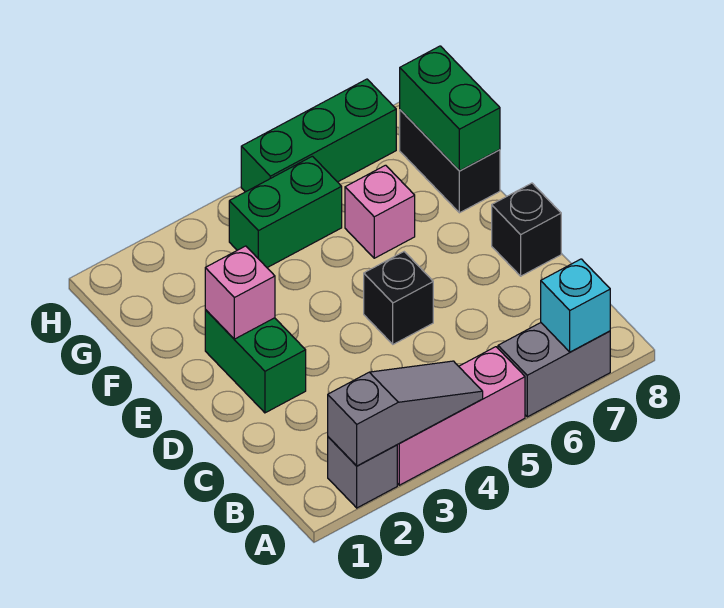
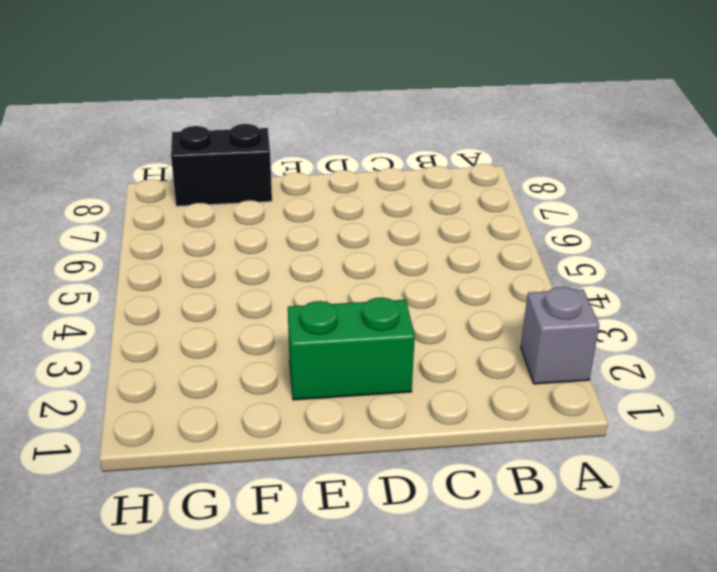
none -> pink 1x3 brick [397,347,525,485]
none -> grey 1x2 brick [498,323,610,417]
none -> black 1x1 brick [364,252,433,344]

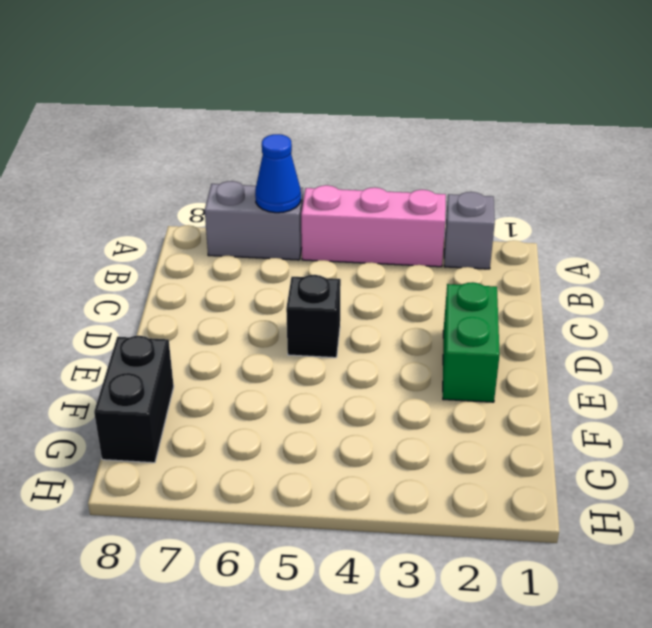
blue 1x1 cone [255,134,301,213] -> none
none -> black 1x1 brick [492,183,561,276]
none -> pink 1x1 brick [345,165,415,258]
none -> green 1x2 brick [229,156,342,268]

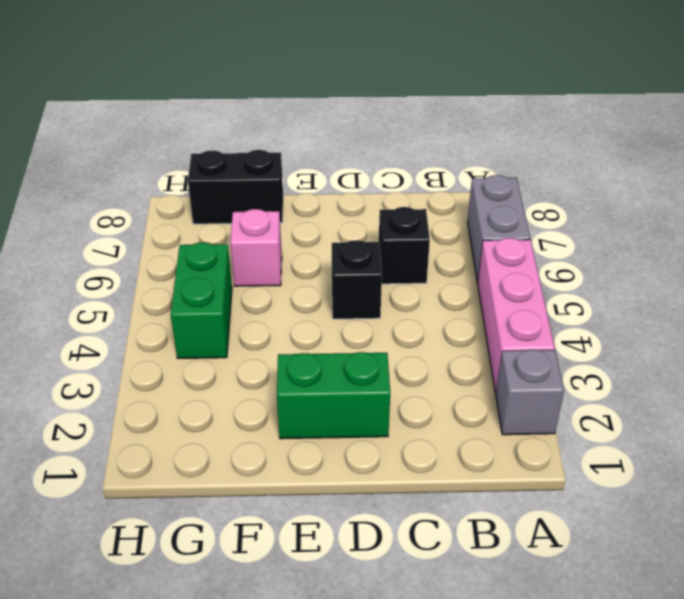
black 1x1 brick [379,207,430,284] -> black 1x1 brick moved to [492,183,561,276]
none -> green 1x3 brick [241,79,396,192]
none -> grey 1x3 slope [328,361,483,466]
none -> cyan 1x1 brick [541,259,610,352]

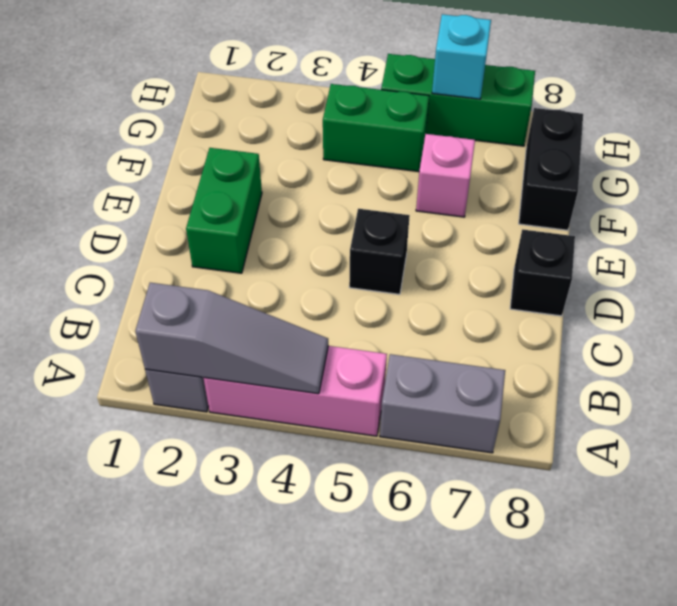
cyan 1x1 brick [432,14,491,99] -> cyan 1x1 brick moved to [541,259,610,352]
none -> pink 1x1 brick [205,246,275,339]
none -> green 1x2 brick [400,46,500,171]

